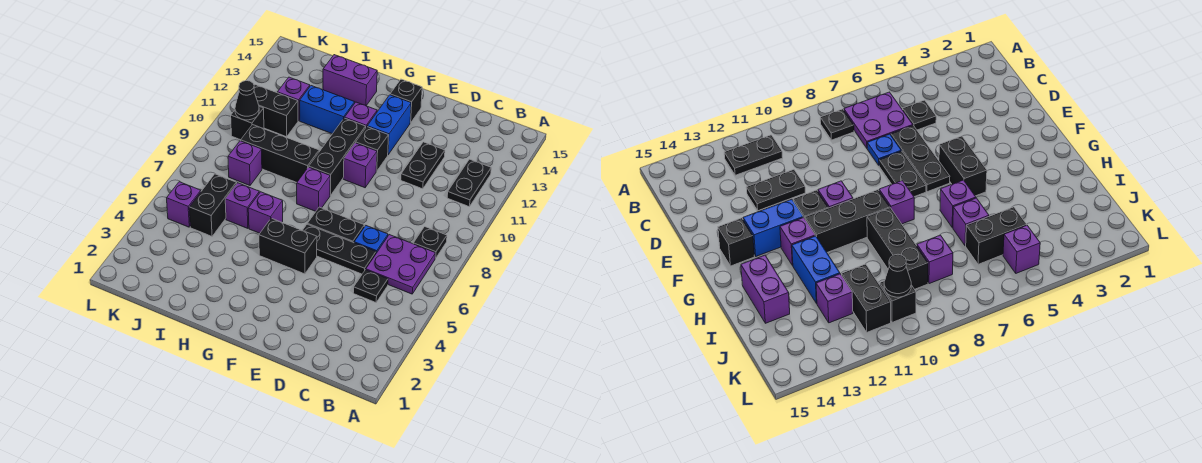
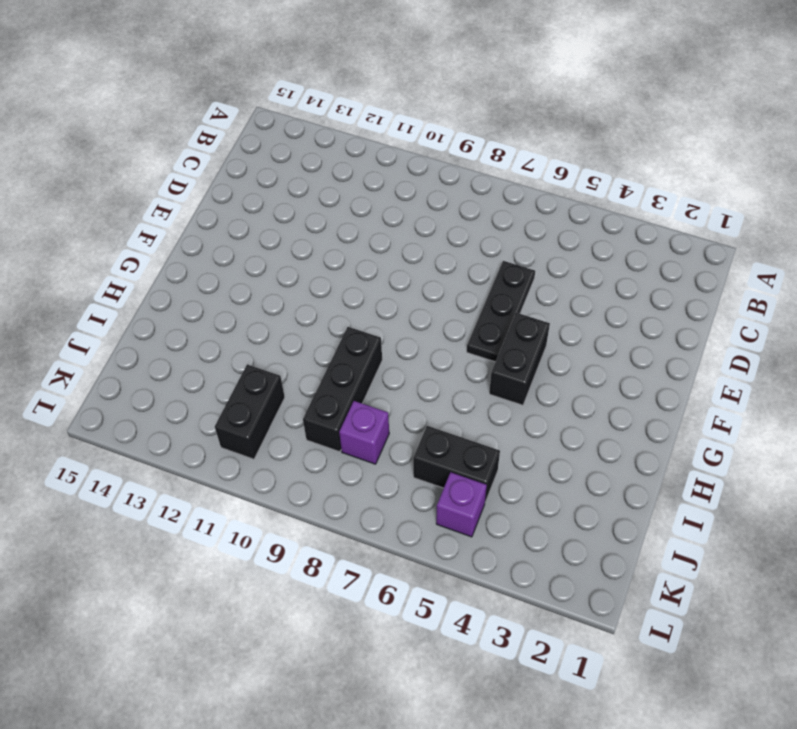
none -> purple 2x2 plate [366,235,436,294]
none -> black 1x1 plate [413,227,447,258]
none -> black 1x2 plate [447,159,491,207]

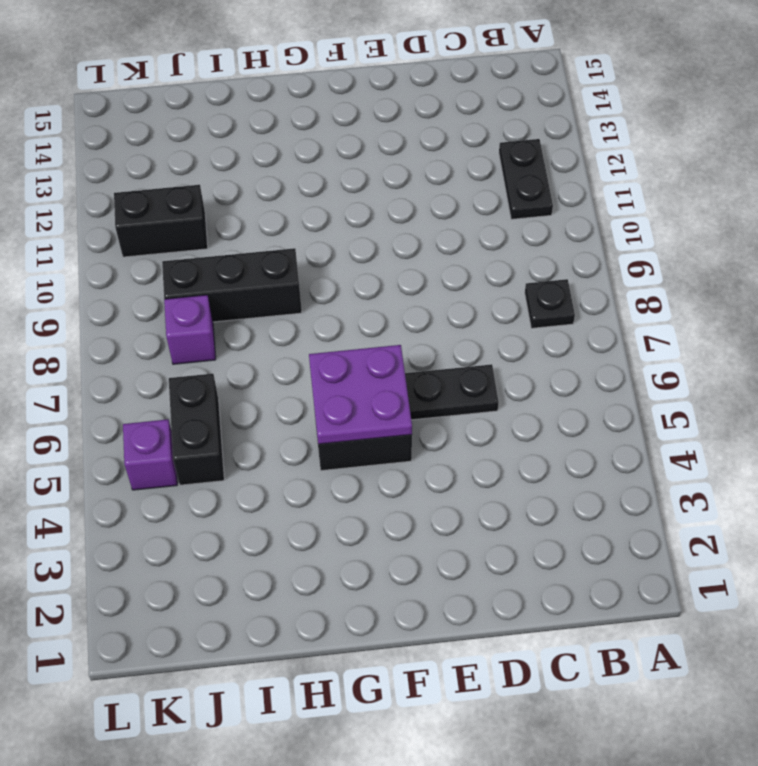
purple 2x2 plate [309,345,412,444] -> purple 2x2 plate moved to [366,235,436,294]
none -> black 1x1 plate [353,270,388,302]
none -> blue 1x1 plate [354,226,388,253]
none -> black 1x2 plate [401,142,445,189]

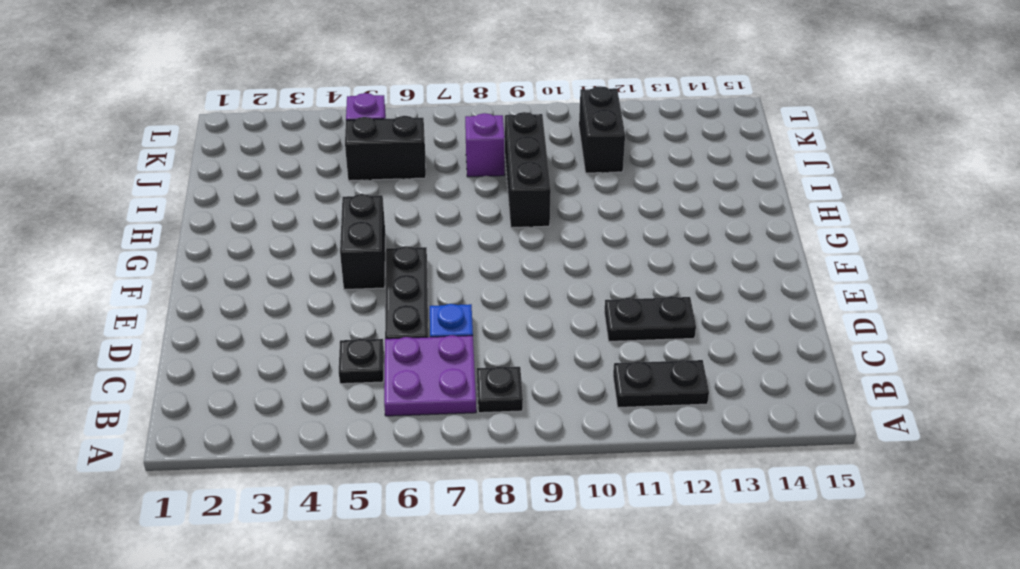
none -> black 1x2 plate [307,207,364,243]
none -> purple 1x1 brick [343,143,377,188]
none -> black 1x1 brick [356,127,389,171]

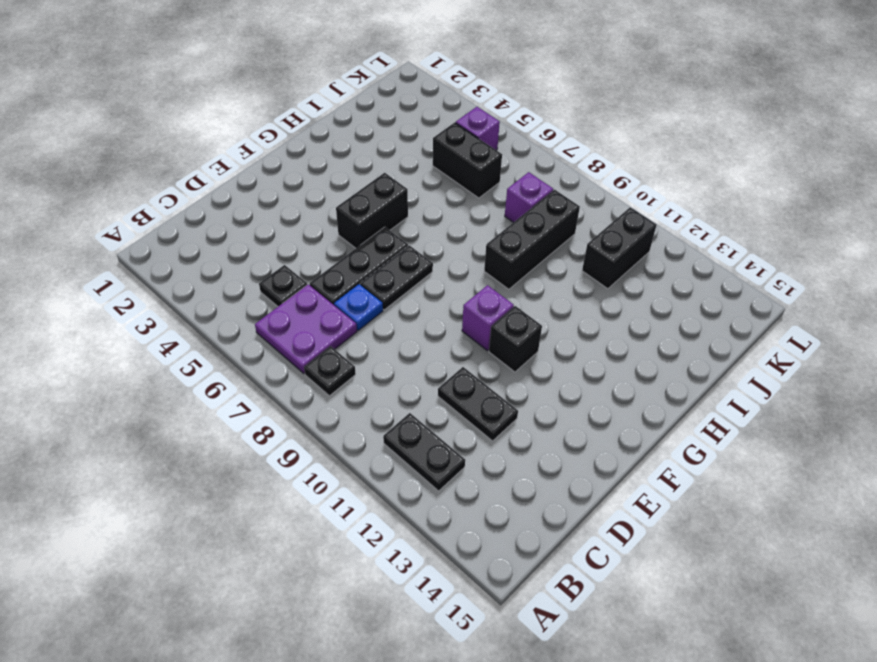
none -> blue 1x2 brick [367,95,411,155]
none -> black 1x1 brick [390,79,422,123]
none -> purple 1x1 brick [297,167,330,211]

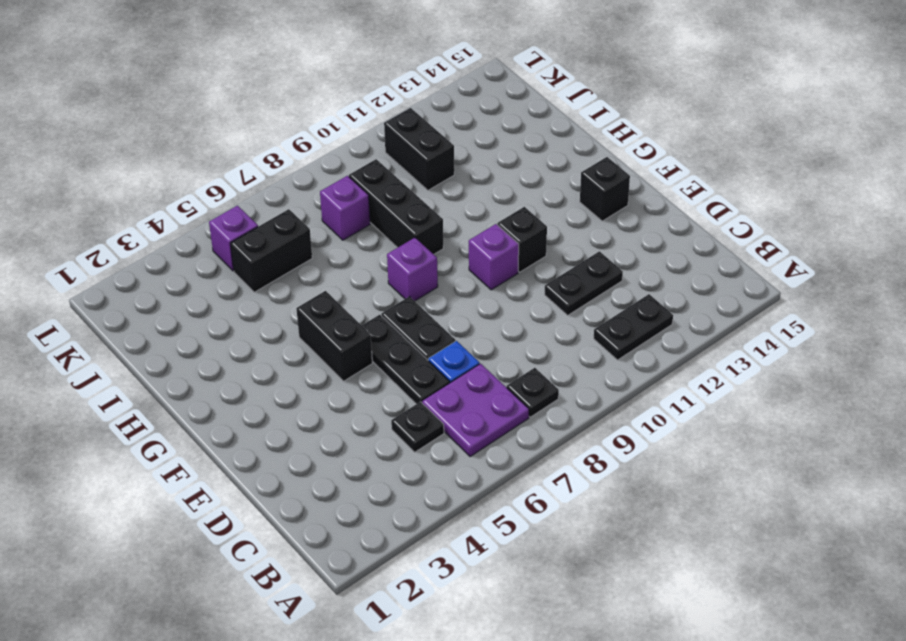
none -> blue 1x2 brick [367,95,411,155]
none -> black 1x3 brick [309,118,366,196]
none -> purple 1x1 brick [345,102,377,127]

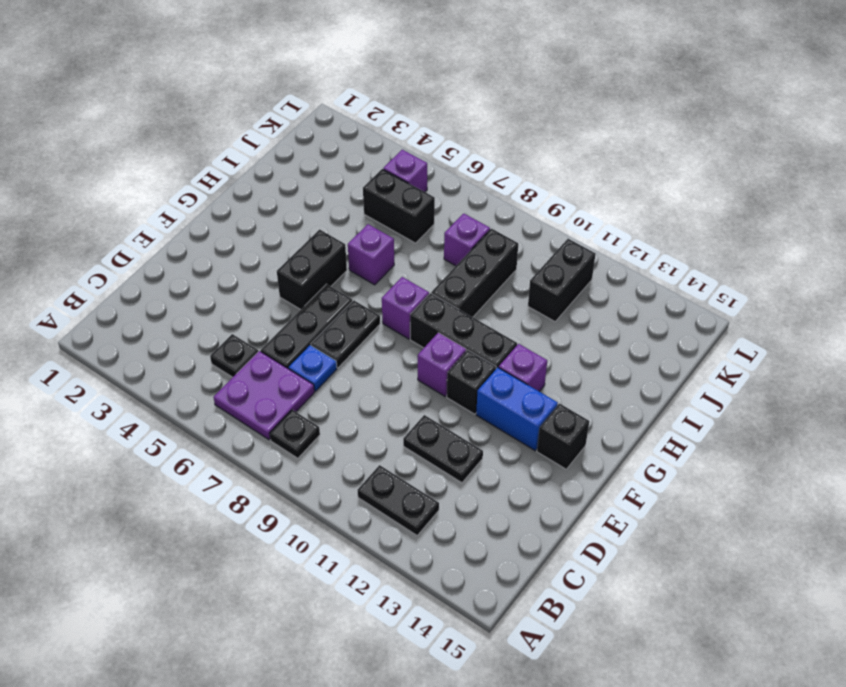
none -> blue 1x2 brick [300,86,355,134]
none -> purple 1x2 brick [323,55,377,106]
none -> purple 1x1 brick [225,183,259,228]

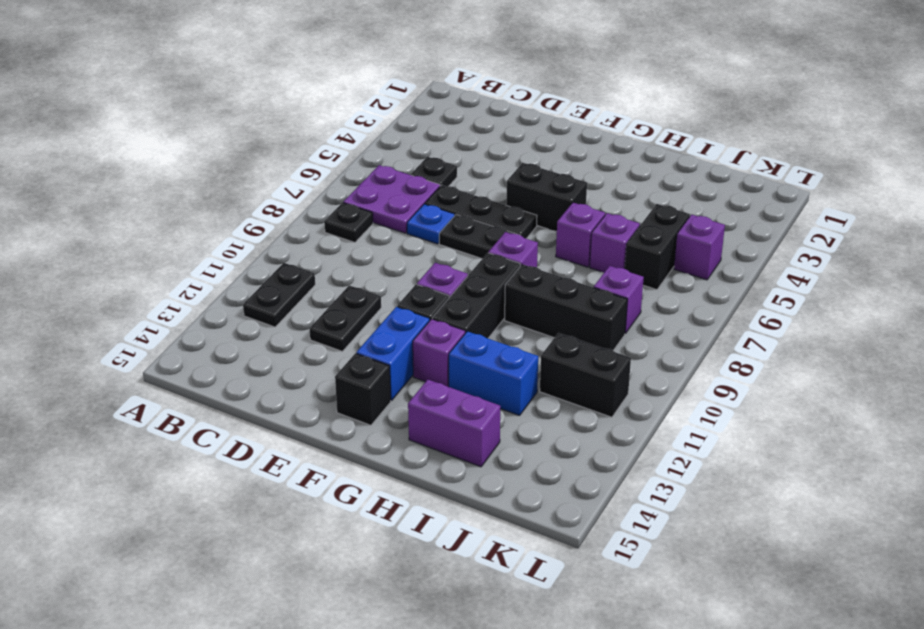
none -> purple 1x1 brick [277,77,310,121]
none -> black 1x1 brick [231,106,264,140]
none -> black 1x1 cone [235,81,259,120]

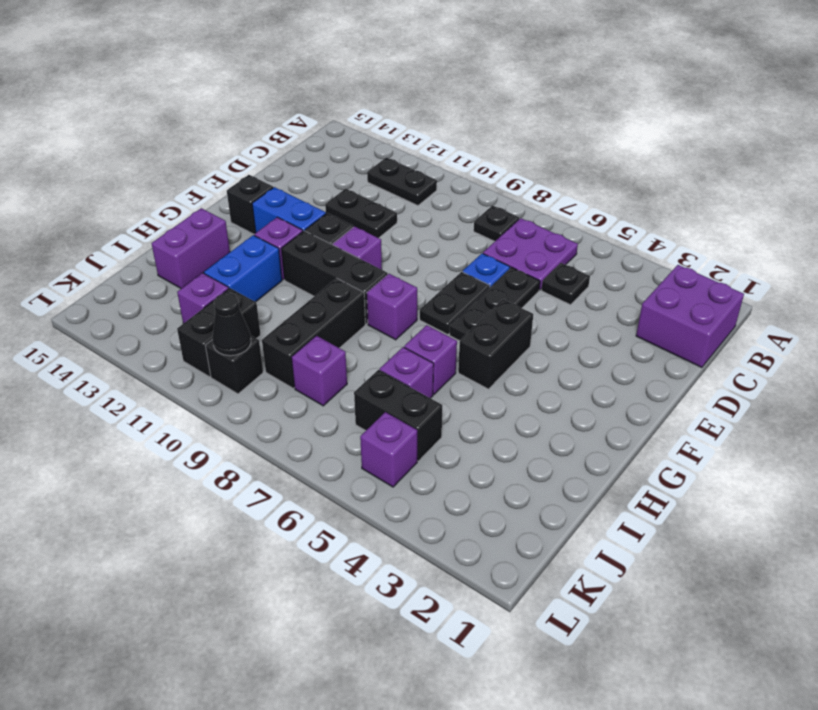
purple 2x2 brick [636,265,744,368] -> none

